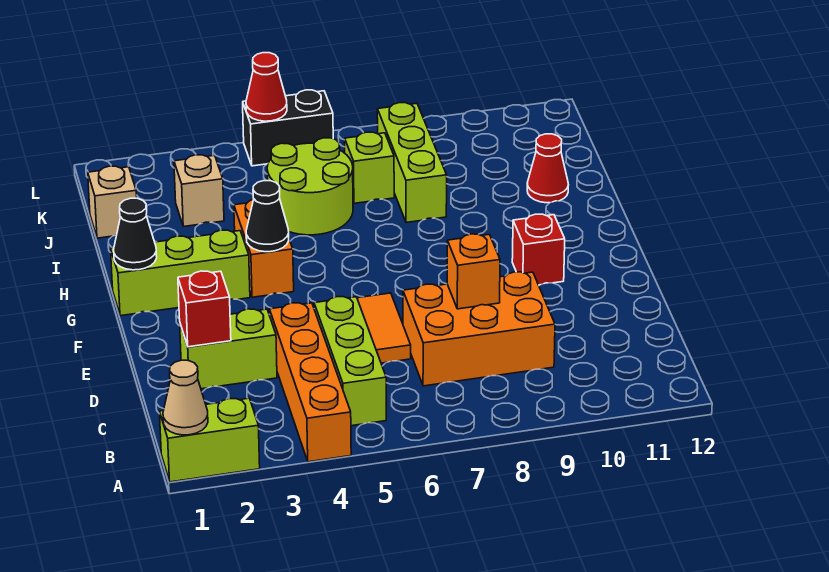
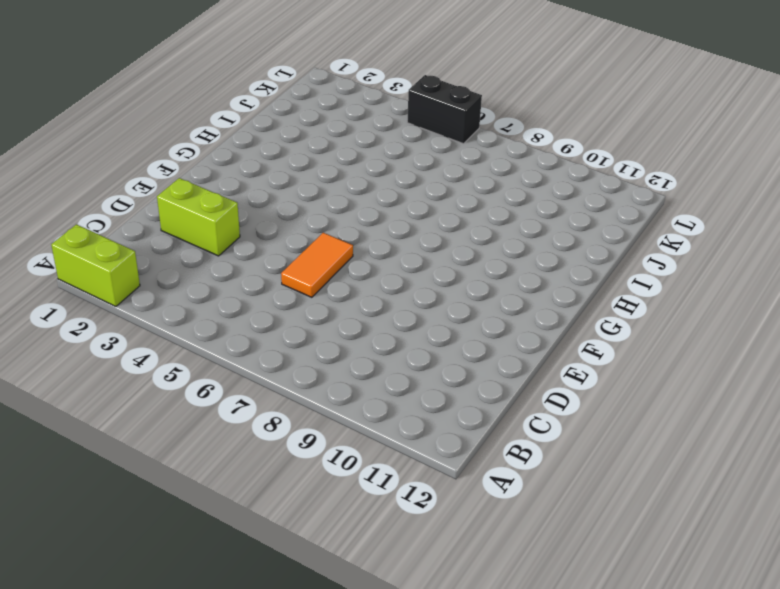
none -> orange 1x4 brick [269,303,351,462]
none -> lime 1x3 brick [314,297,386,426]
none -> orange 2x3 brick [403,272,555,386]

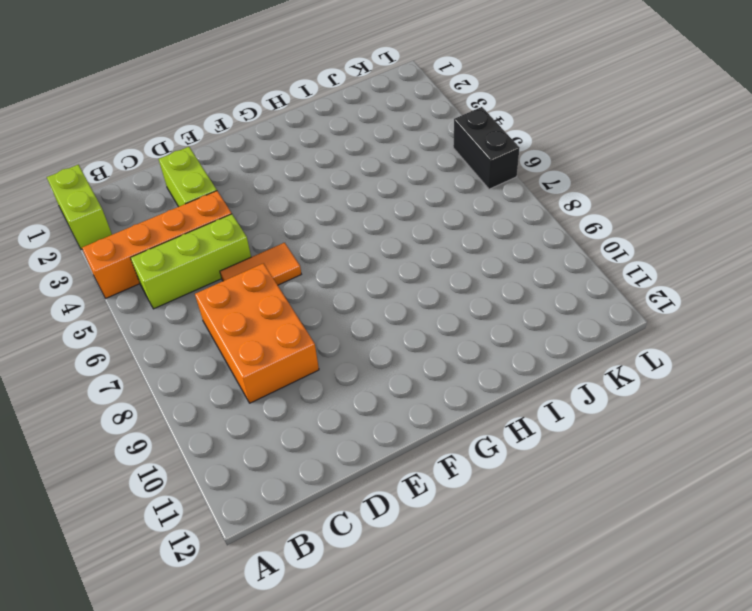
none -> red 1x1 brick [512,214,565,285]
none -> lime 1x3 brick [111,230,250,316]
none -> orange 1x2 brick [234,200,294,297]

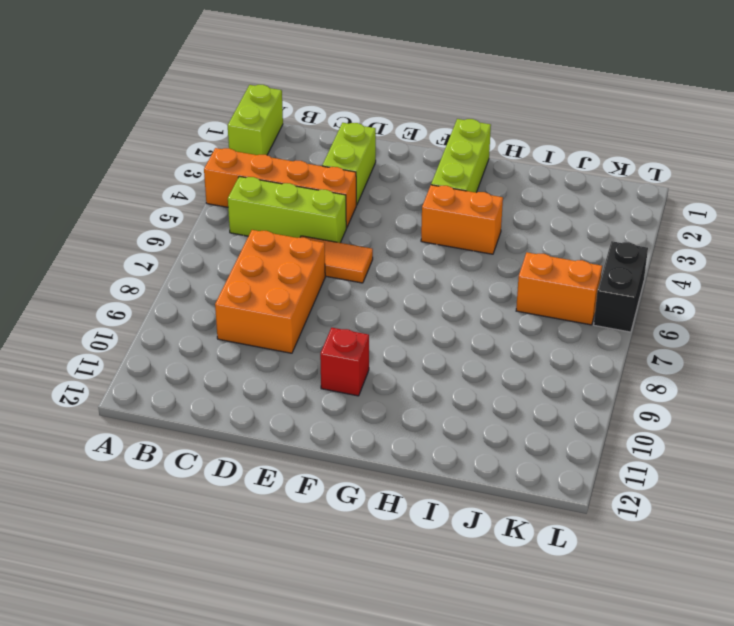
orange 1x2 brick [516,252,602,325] -> lime 2x2 round brick [267,138,353,235]
none -> lime 1x3 brick [377,103,447,223]
none -> red 1x1 cone [527,134,568,203]
none -> tan 1x1 brick [88,166,137,238]

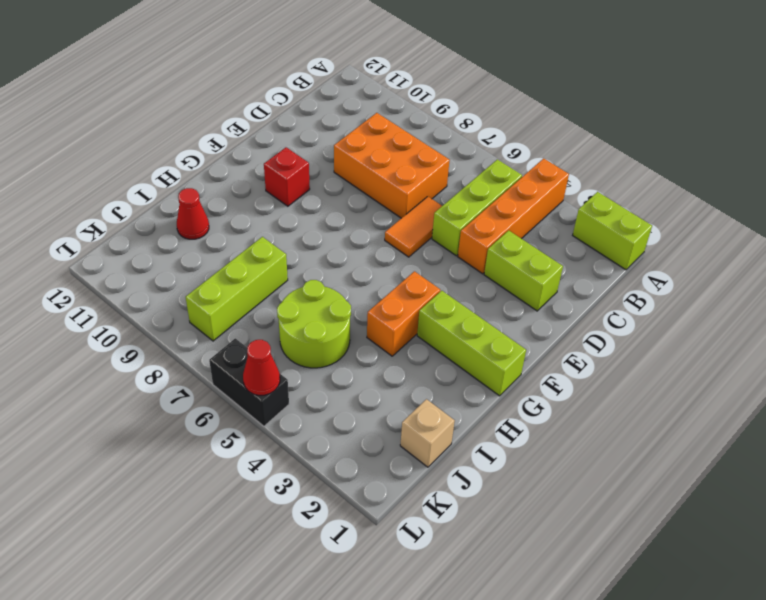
none -> tan 1x1 brick [174,155,224,227]
none -> lime 1x1 brick [345,132,394,203]
none -> tan 1x1 cone [163,360,208,435]

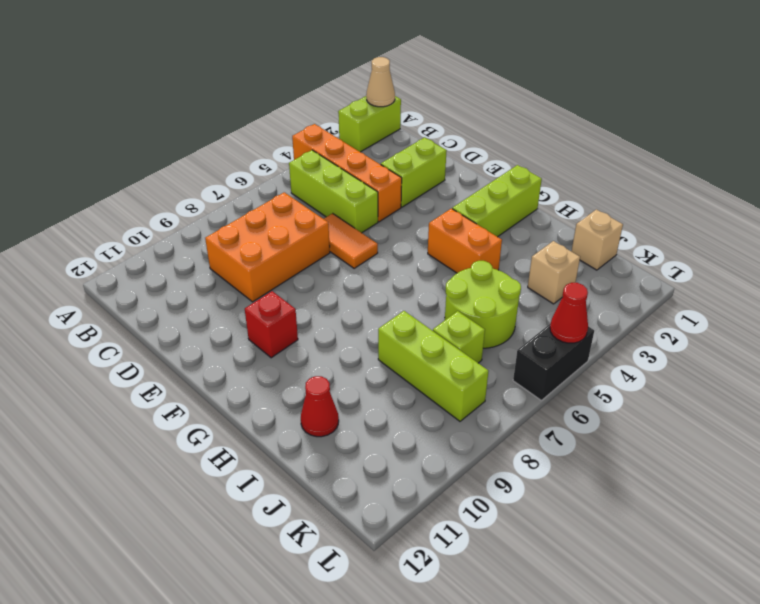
none -> red 1x1 brick [178,271,231,347]
none -> orange 1x1 brick [447,234,500,309]
none -> black 1x1 cone [114,198,157,270]

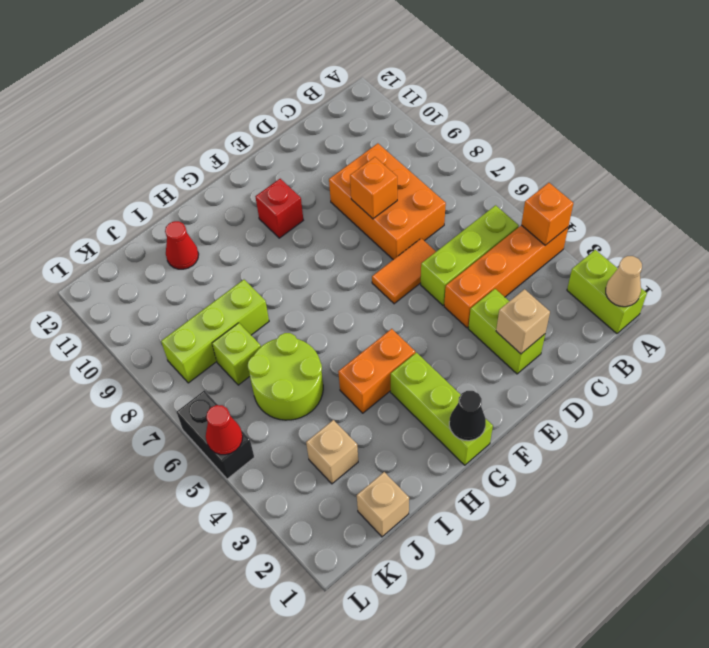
orange 1x1 brick [521,183,573,245] -> none
tan 1x1 brick [496,289,550,354] -> red 1x1 brick [178,271,231,347]
none -> black 1x1 cone [246,181,289,252]

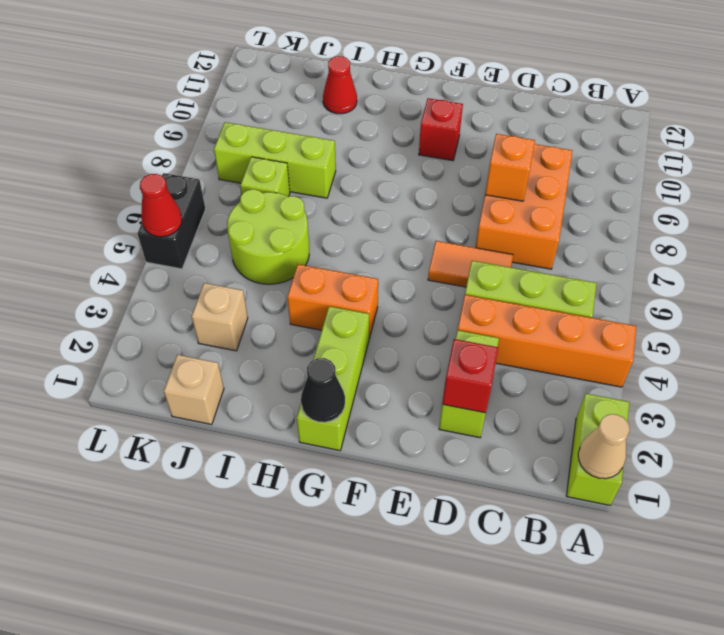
none -> black 1x1 cone [246,181,289,252]

